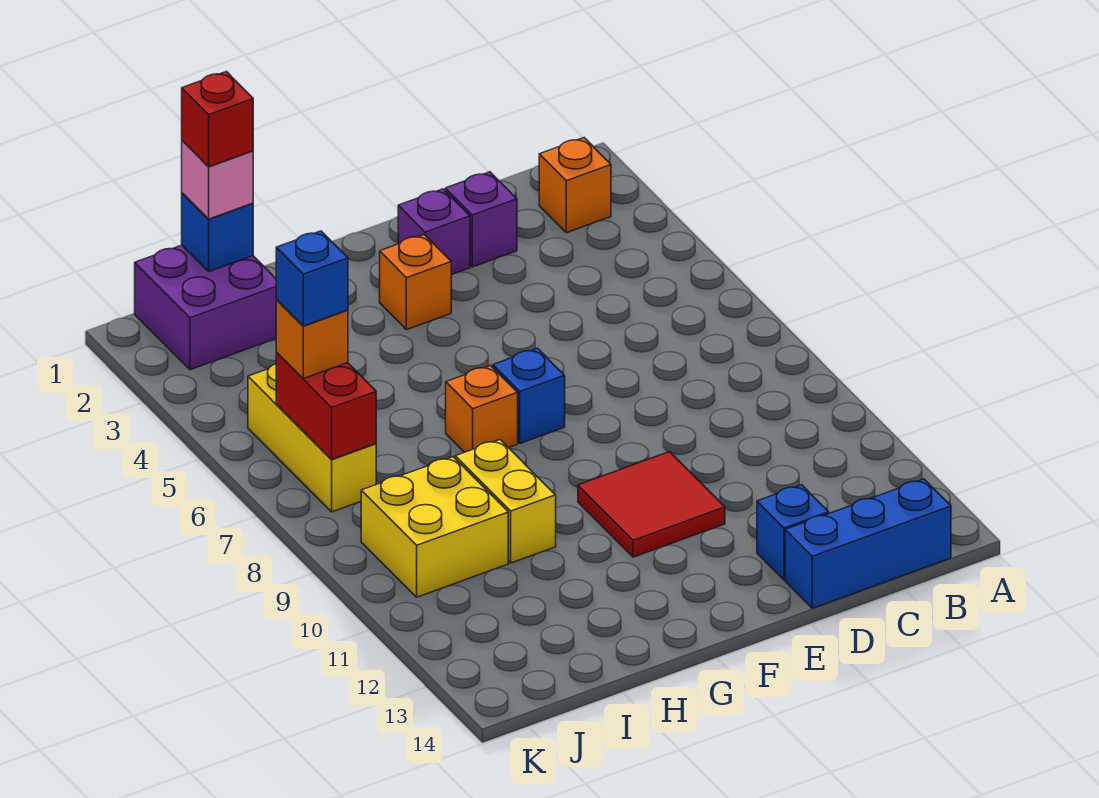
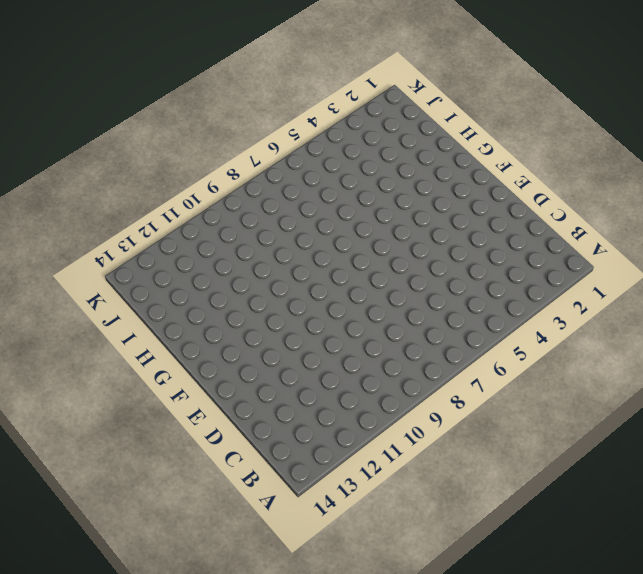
none -> orange 1x1 brick [539,138,611,233]
none -> blue 1x3 brick [785,479,951,608]
none -> purple 1x1 brick [445,172,517,267]

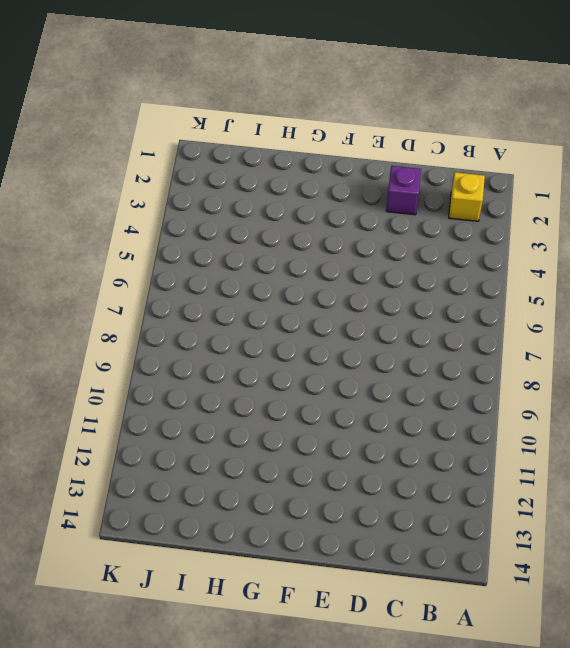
yellow 1x1 brick [449,172,485,221] -> orange 1x1 brick [539,138,611,233]
none -> blue 1x3 brick [785,479,951,608]
none -> blue 1x1 brick [757,485,829,580]
none -> purple 1x1 brick [398,189,470,275]

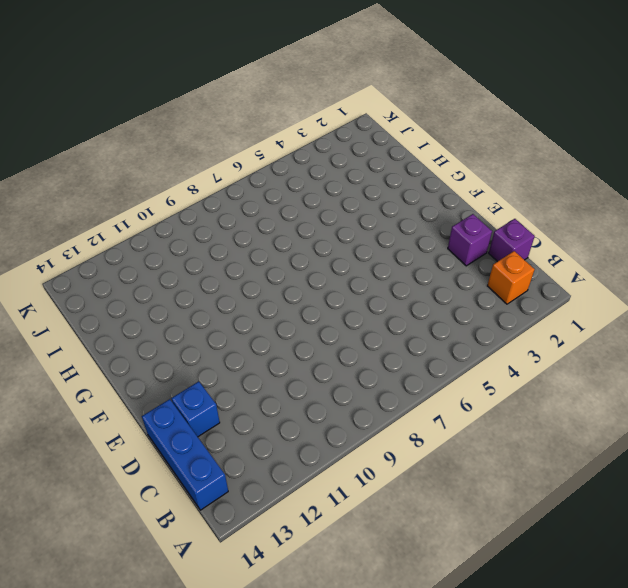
purple 1x1 brick [489,219,535,262] -> purple 1x1 brick moved to [398,189,470,275]
none -> red 2x2 tile [578,452,725,557]
none -> orange 1x1 brick [380,235,451,330]
none -> blue 1x1 brick [493,348,565,443]

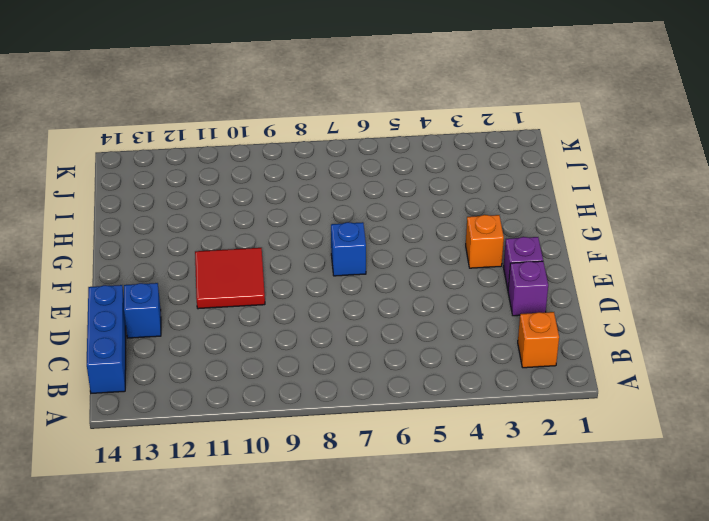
none -> orange 1x1 brick [446,366,518,452]
none -> yellow 1x2 brick [455,440,556,563]
none -> purple 2x2 brick [135,245,277,370]

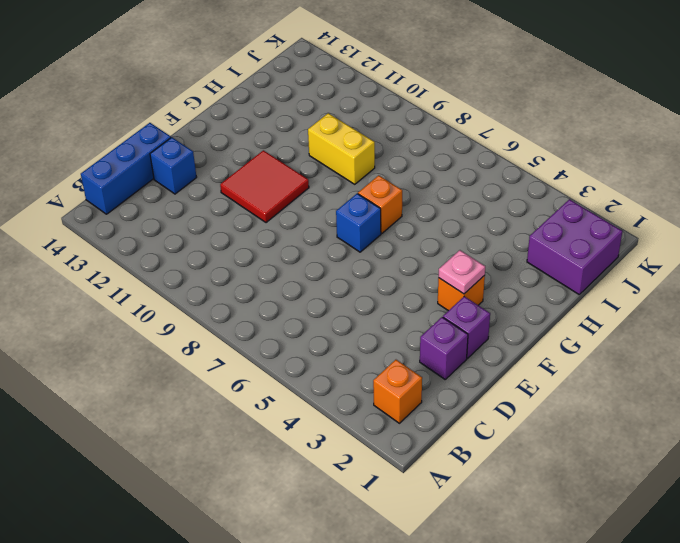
pink 1x1 plate [439,250,485,294] -> none
none -> yellow 2x2 brick [361,457,508,597]
none -> yellow 1x3 brick [248,364,376,512]
none -> blue 1x1 brick [182,193,253,272]

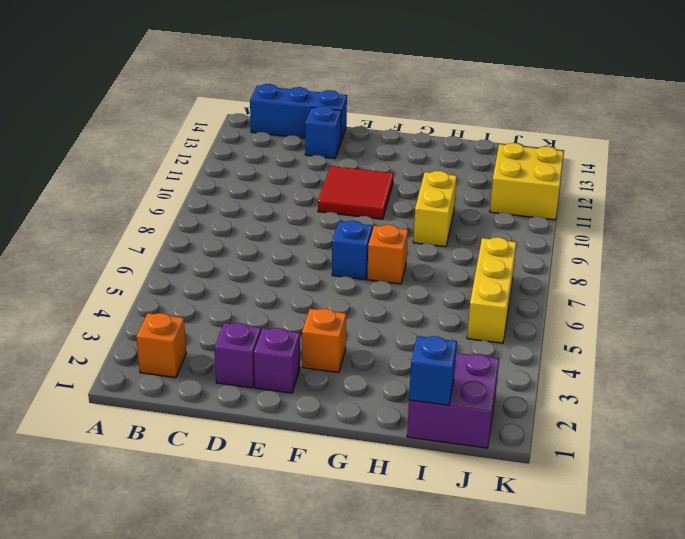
yellow 2x2 brick [490,143,564,220] -> yellow 2x2 brick moved to [361,457,508,597]
none -> red 1x2 brick [276,352,376,460]
none -> pink 1x1 brick [182,141,253,219]
none -> orange 1x1 brick [276,300,348,379]

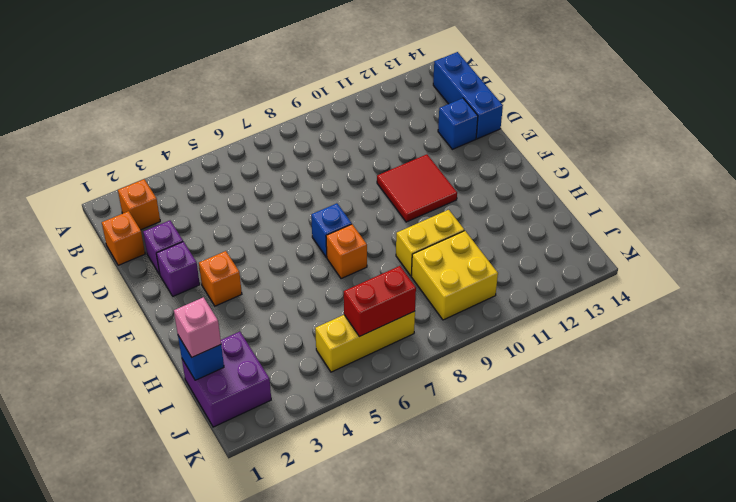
orange 1x1 brick [102,211,145,265] -> orange 1x1 brick moved to [276,300,348,379]
none -> red 1x1 brick [182,72,253,167]
none -> blue 1x1 brick [276,231,348,326]

